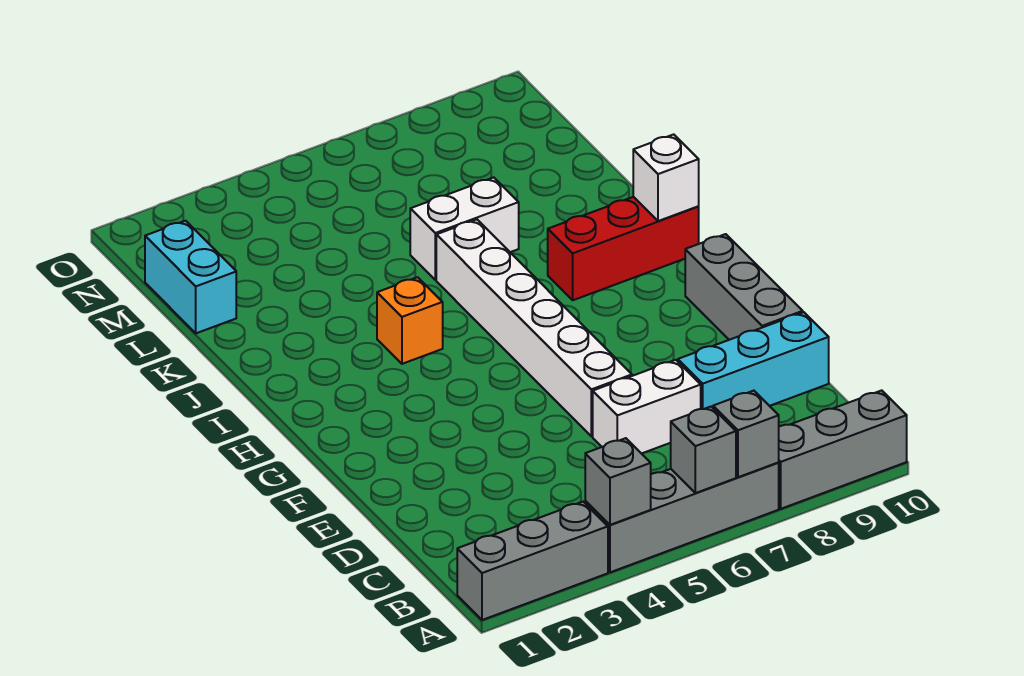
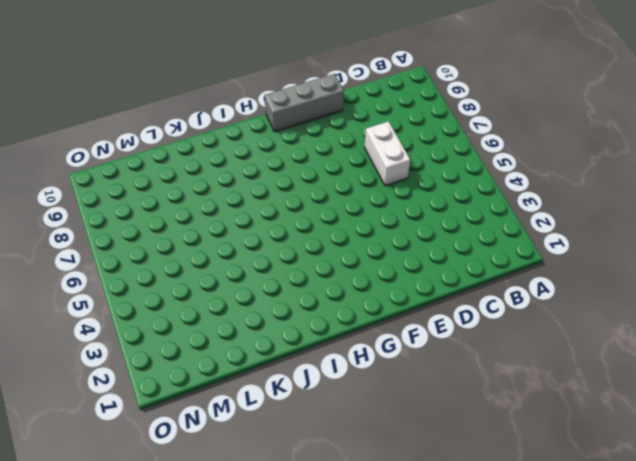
none -> grey 1x3 brick [457,502,608,620]
none -> grey 1x4 brick [585,463,779,572]
none -> grey 1x3 brick [778,390,907,509]

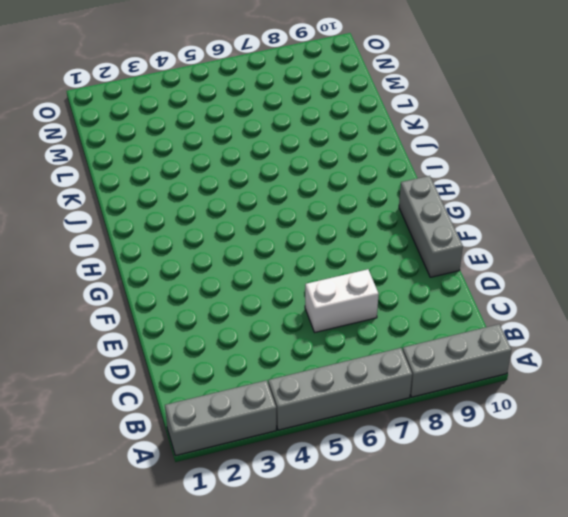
none -> cyan 1x3 brick [678,312,829,409]
none -> white 1x6 brick [436,220,632,436]
none -> orange 1x1 brick [377,277,443,364]

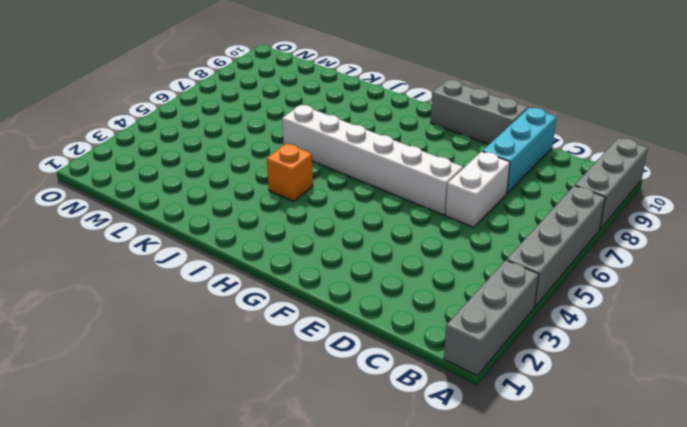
none -> red 1x3 brick [548,197,699,300]
none -> white 1x2 brick [410,177,519,280]
none -> cyan 1x2 brick [145,221,236,333]

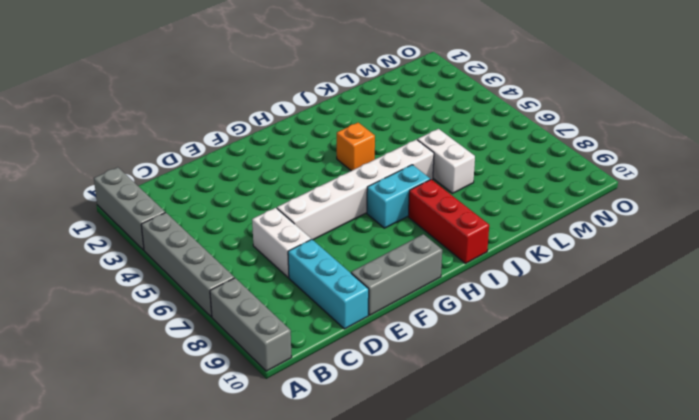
cyan 1x2 brick [367,165,430,228] -> cyan 1x2 brick moved to [145,221,236,333]
none -> grey 1x1 brick [585,438,651,525]
none -> grey 1x1 brick [671,407,736,493]
none -> grey 1x1 brick [713,391,779,477]

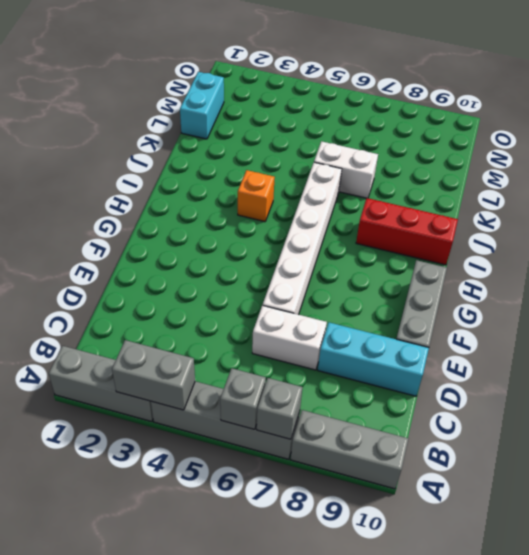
grey 1x2 brick [112,340,195,410] -> grey 1x1 brick [585,438,651,525]
none -> white 1x1 brick [633,134,699,221]

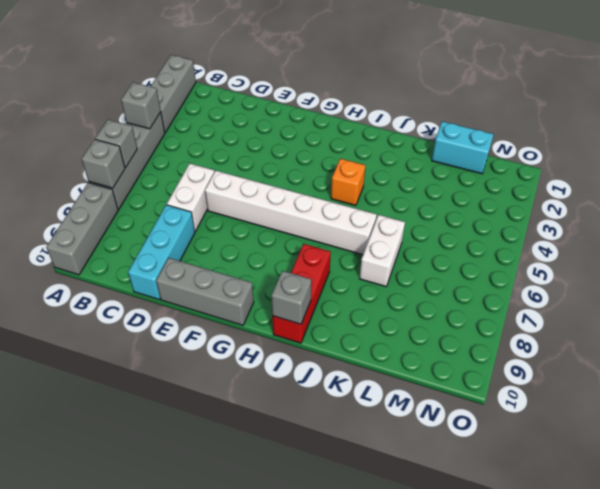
grey 1x1 brick [271,271,311,324] -> white 1x1 brick [633,134,699,221]

